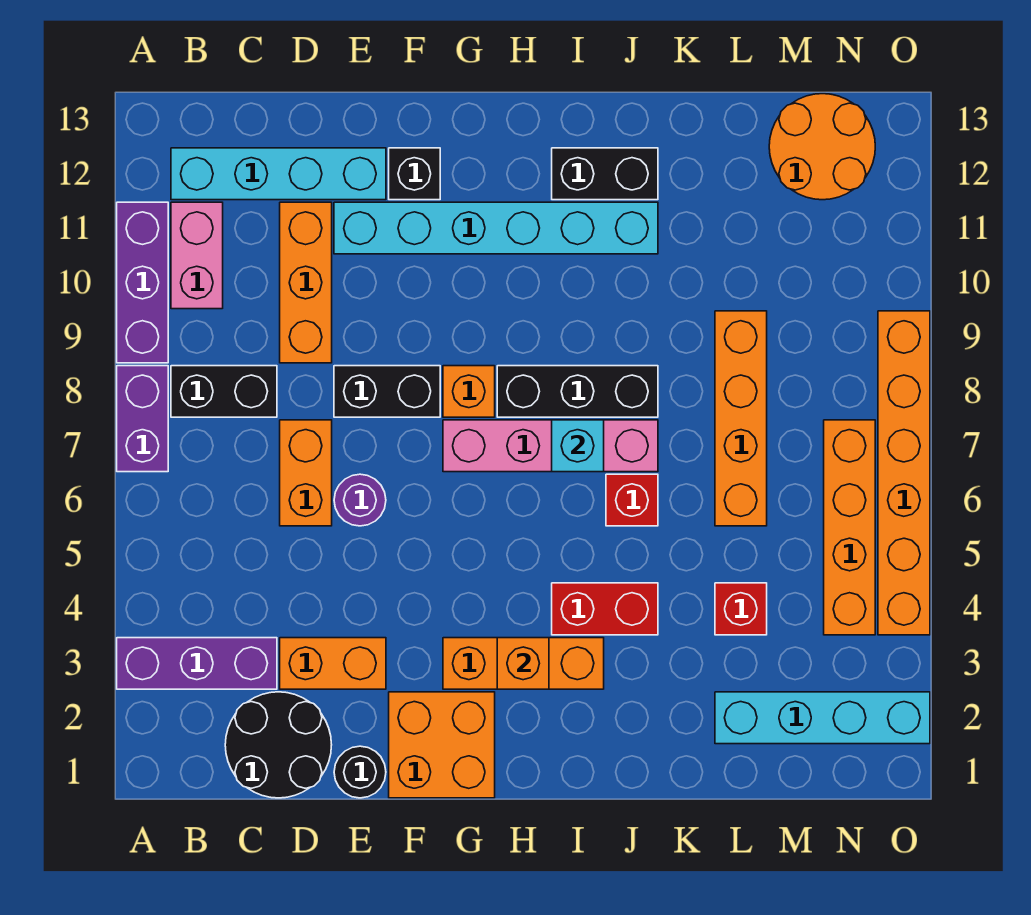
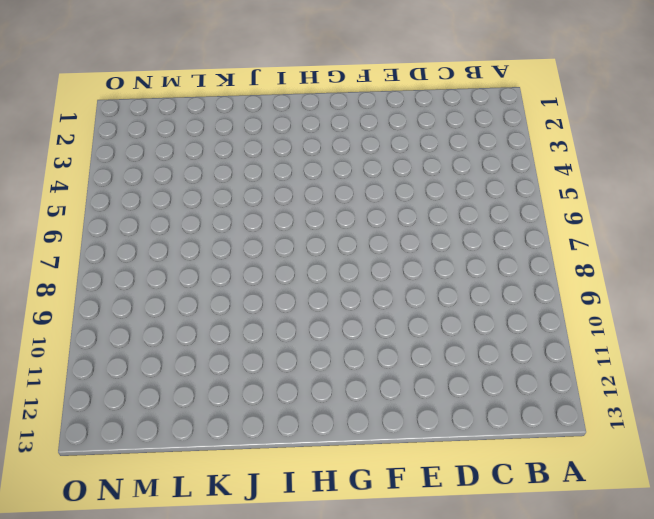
none -> purple 1x3 brick [117,638,277,689]
none -> purple 1x2 brick [117,366,168,472]
none -> purple 1x3 brick [117,202,168,363]
none -> black 1x2 brick [171,366,277,417]

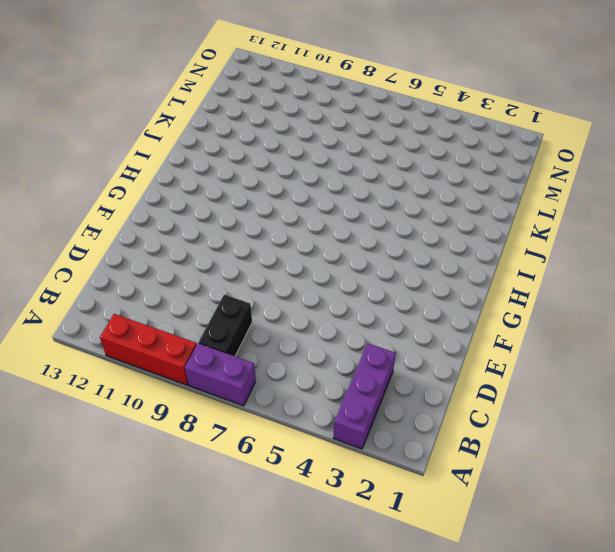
red 1x3 brick [100,314,197,385] -> purple 1x3 brick [117,202,168,363]
none -> pink 1x2 brick [171,202,223,309]
none -> cyan 1x4 brick [171,148,386,200]
none -> black 2x2 round brick [225,692,332,798]
none -> orange 1x2 brick [280,638,386,689]

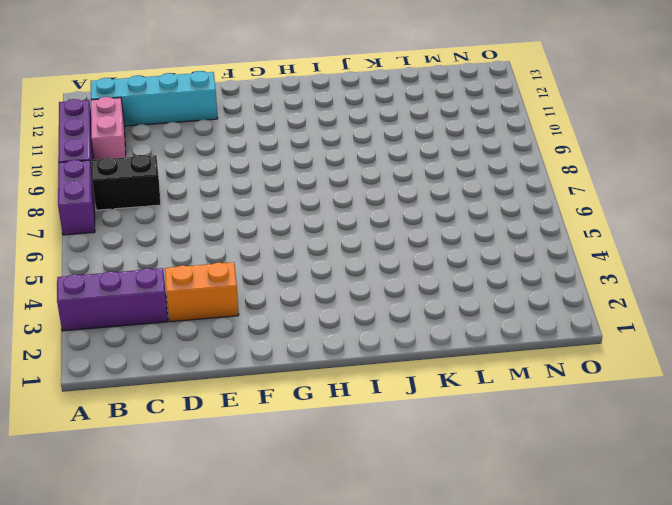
none -> black 2x2 round brick [225,692,332,798]
none -> orange 1x2 brick [280,420,332,526]
none -> orange 1x3 brick [280,202,332,363]
none -> black 1x1 round brick [334,746,386,798]

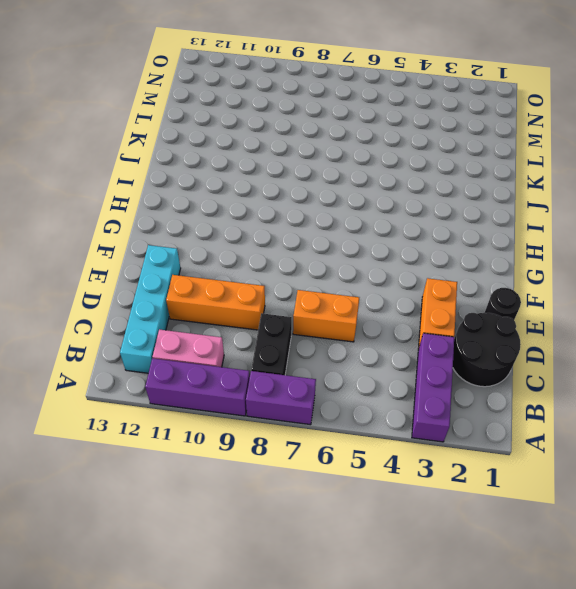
none -> purple 1x1 round brick [334,474,386,526]
none -> black 1x2 brick [334,366,440,417]
none -> cyan 1x6 brick [334,202,658,254]
none -> orange 2x2 brick [389,692,495,798]

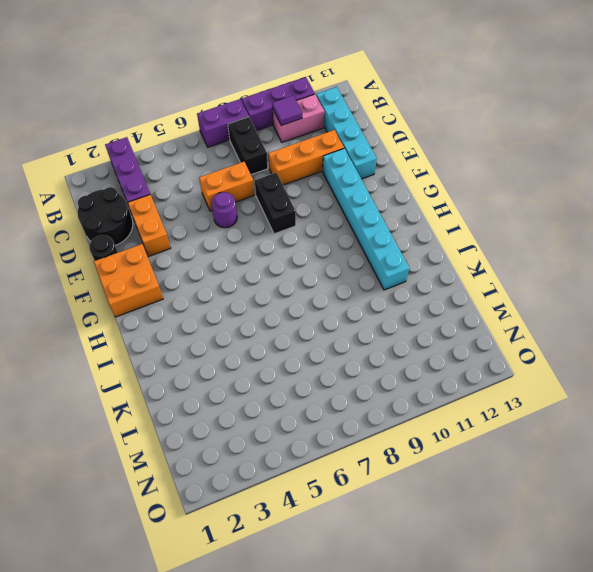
purple 1x1 tile [272,96,302,126] -> none
none -> black 1x1 brick [389,148,440,200]
none -> orange 1x3 brick [443,638,604,689]
none -> pink 1x4 brick [443,420,658,472]
none -> orange 1x1 brick [443,366,495,417]

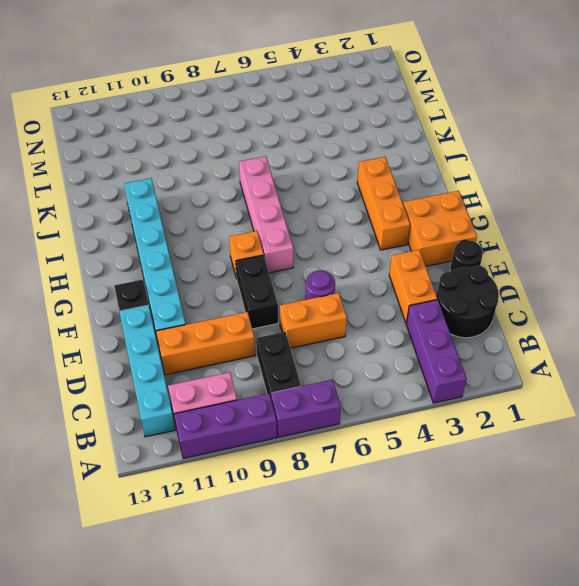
none -> black 1x3 brick [497,366,658,417]
none -> red 1x2 brick [552,583,658,635]
none -> black 1x2 brick [552,148,658,200]
none -> red 1x1 brick [606,474,658,526]

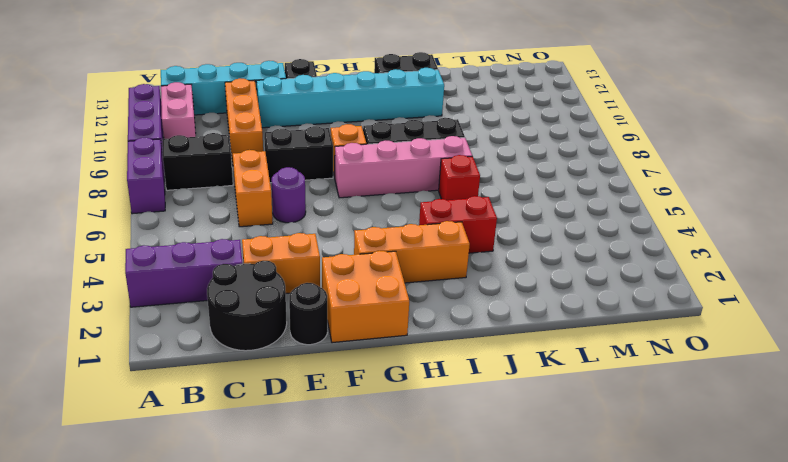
none -> cyan 1x4 brick [715,692,930,744]
none -> red 1x1 brick [715,583,767,635]
none -> orange 1x4 brick [715,311,767,526]
none -> orange 2x2 round brick [769,94,875,200]

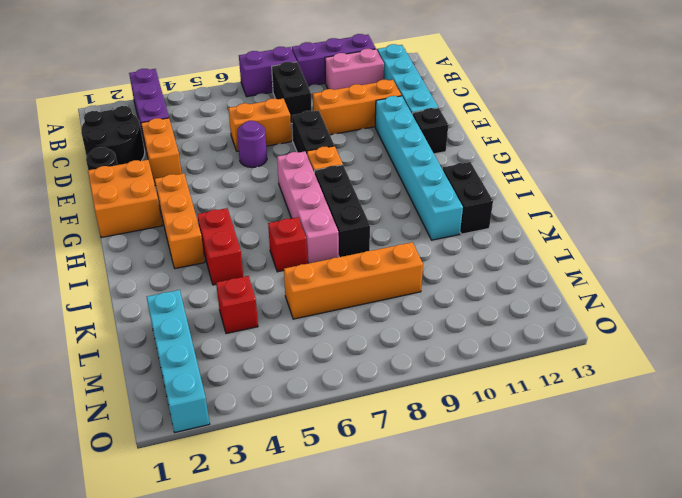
none -> orange 2x2 round brick [769,94,875,200]
none -> orange 1x4 brick [824,420,875,635]
none -> orange 1x6 brick [878,311,930,635]
none -> orange 1x1 brick [497,638,549,689]

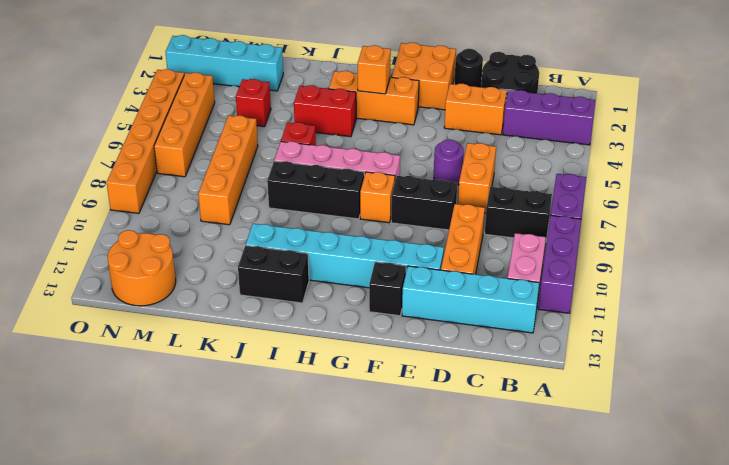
none -> cyan 1x1 brick [552,420,604,472]

